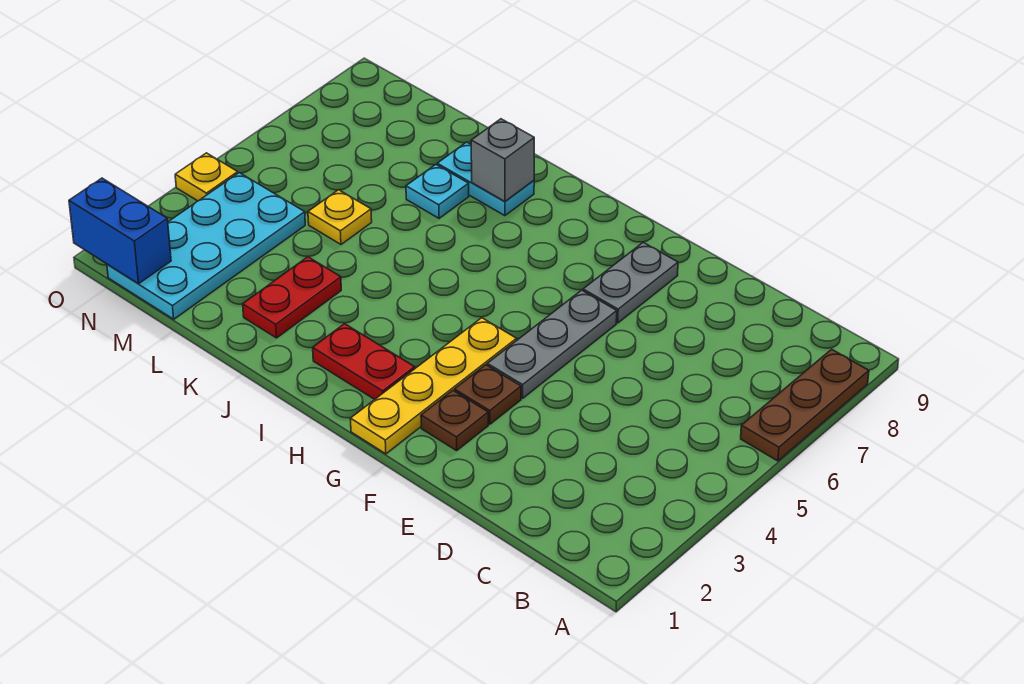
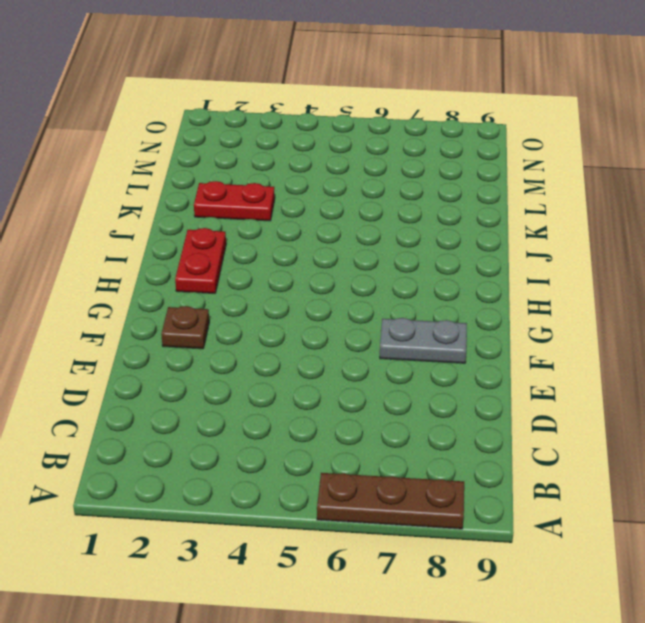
none -> brown 1x1 plate [455,365,521,424]
none -> grey 1x3 plate [487,290,617,398]
none -> yellow 1x4 plate [350,318,517,454]

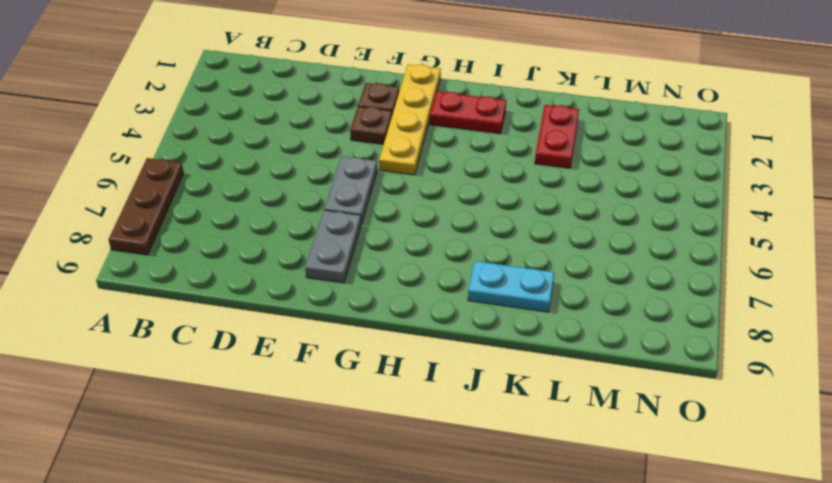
grey 1x2 plate [324,156,377,224] -> grey 1x3 plate [487,290,617,398]
none -> cyan 1x1 plate [406,165,469,218]
none -> yellow 1x1 plate [308,190,372,244]
none -> cyan 2x4 plate [107,173,305,319]

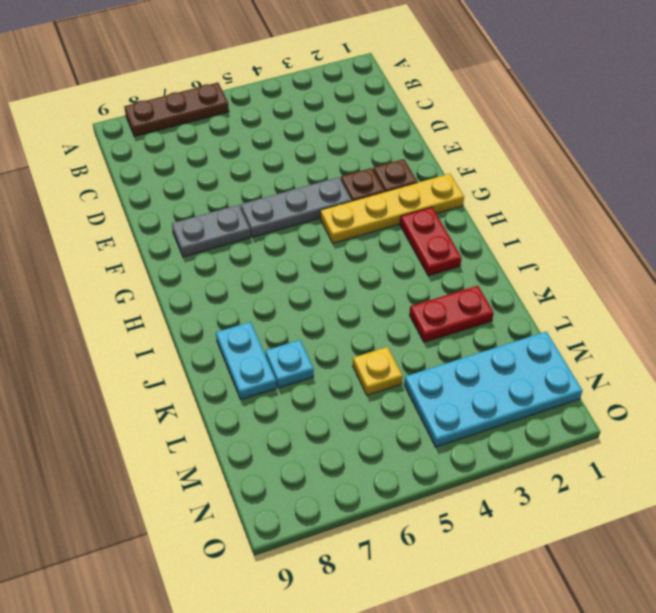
none -> yellow 1x1 plate [175,153,238,201]
none -> grey 1x1 brick [471,119,534,201]
none -> blue 1x2 brick [69,178,171,284]

